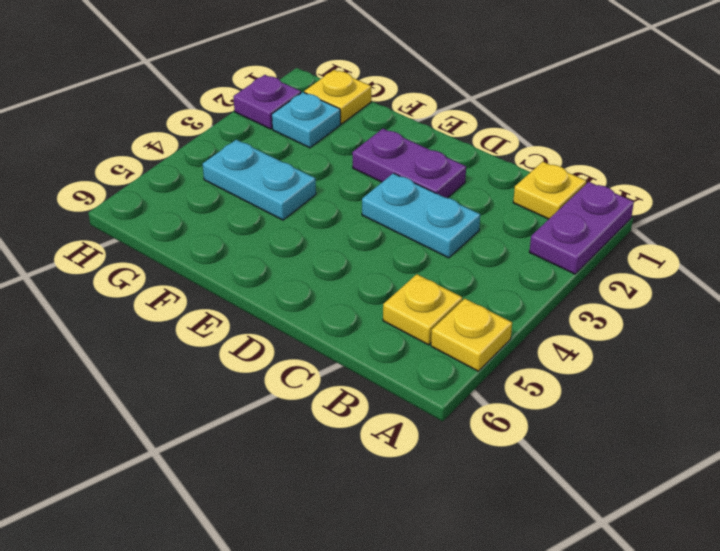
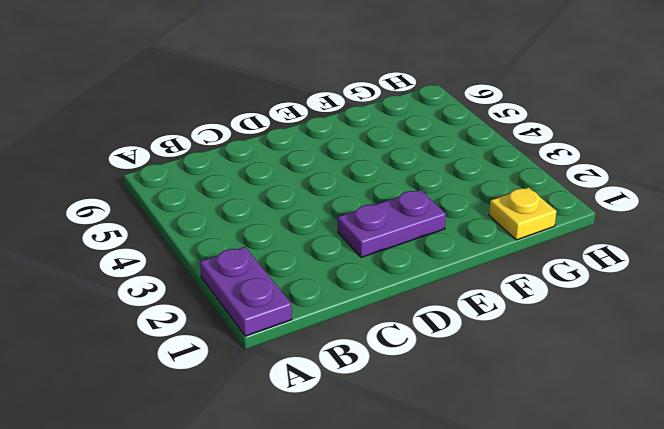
none -> yellow 1x1 plate [431,299,512,371]
none -> yellow 1x1 plate [513,162,586,219]

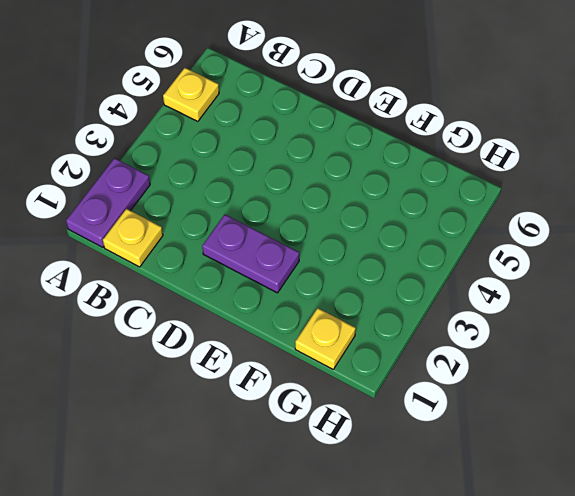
none -> yellow 1x1 plate [383,274,462,345]
none -> cyan 1x2 plate [362,173,480,258]

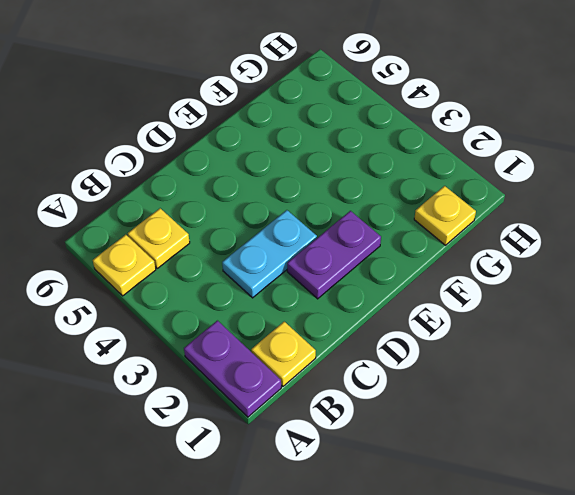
none -> cyan 1x2 plate [203,140,316,220]
none -> cyan 1x1 plate [272,92,341,148]

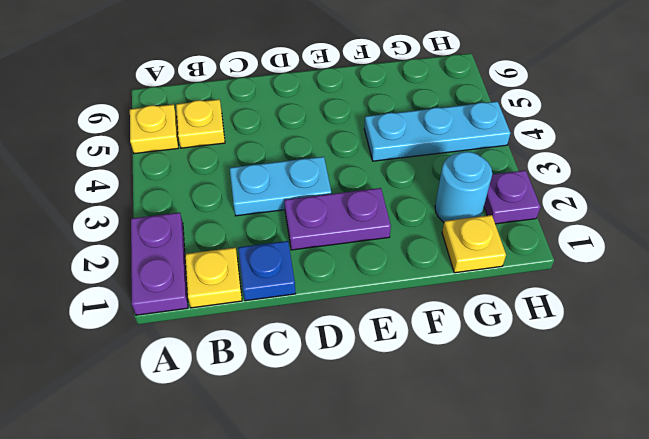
blue 1x1 plate [238,241,295,301] -> none
cyan 1x3 plate [364,101,510,161] -> cyan 1x2 plate [203,140,316,220]
cyan 1x1 round brick [435,152,492,222] -> cyan 1x1 plate [272,92,341,148]

